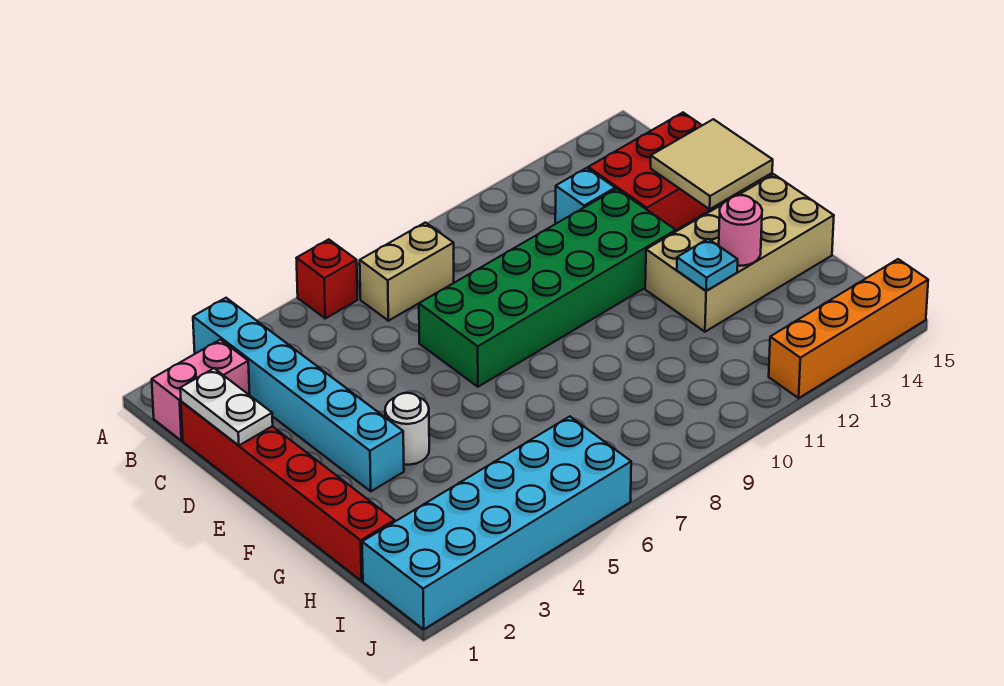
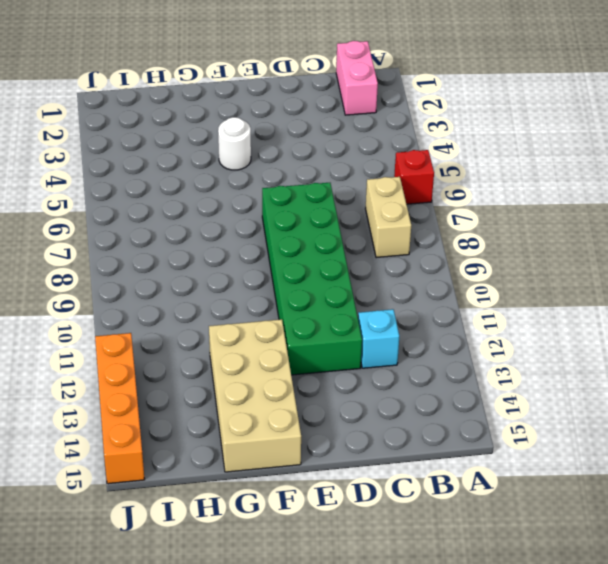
none -> cyan 1x6 brick [193,298,404,491]
none -> red 1x6 brick [181,401,395,581]
none -> red 2x3 brick [588,113,740,230]

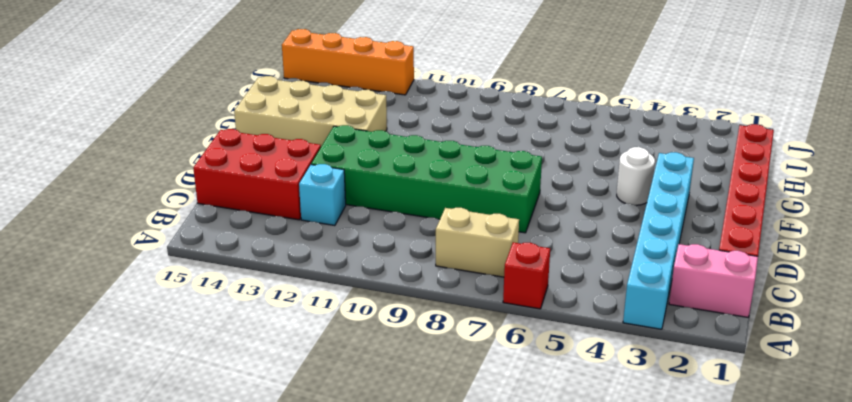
none -> cyan 2x6 brick [362,417,631,629]
none -> white 1x2 plate [180,368,273,445]
none -> tan 2x2 tile [651,119,773,209]

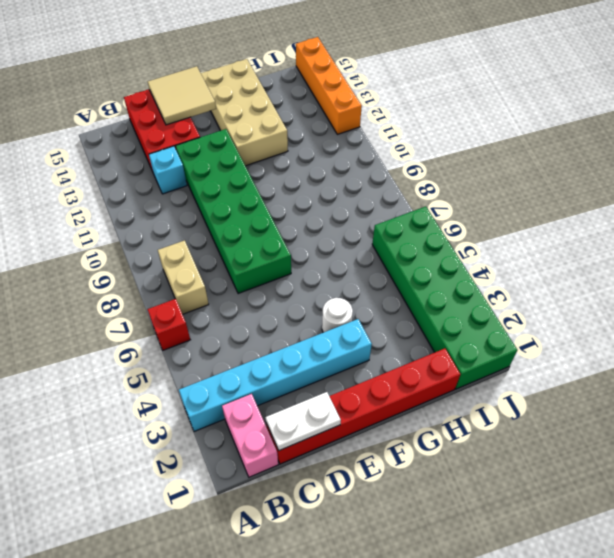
green 2x6 brick [372,206,517,389] -> cyan 2x6 brick [362,417,631,629]
none -> cyan 1x1 plate [677,239,738,291]
none -> pink 1x1 round brick [719,195,762,266]

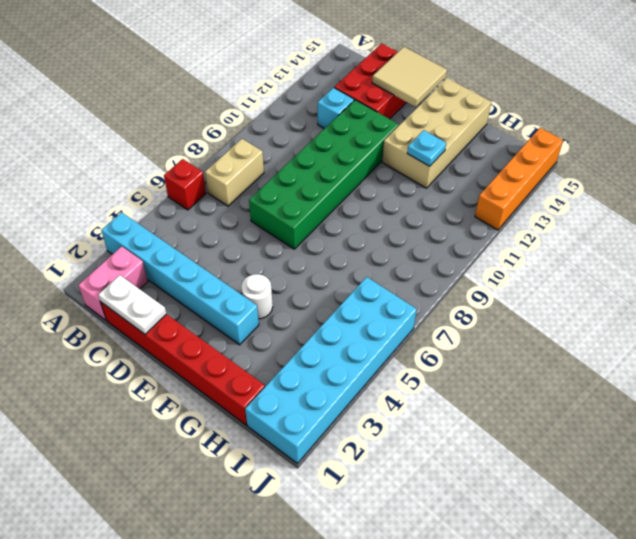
none -> pink 1x1 round brick [719,195,762,266]

